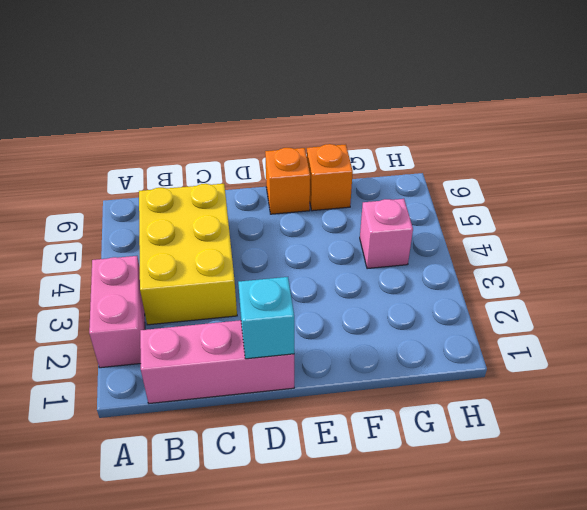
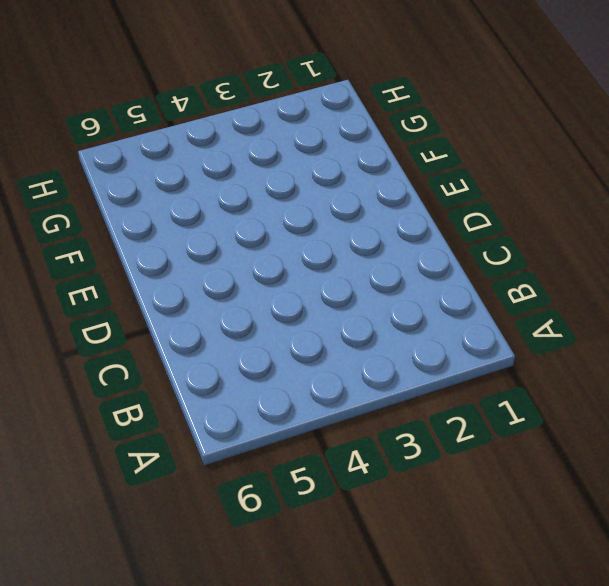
none -> pink 1x2 brick [89,256,145,368]
none -> pink 1x3 brick [140,320,294,404]

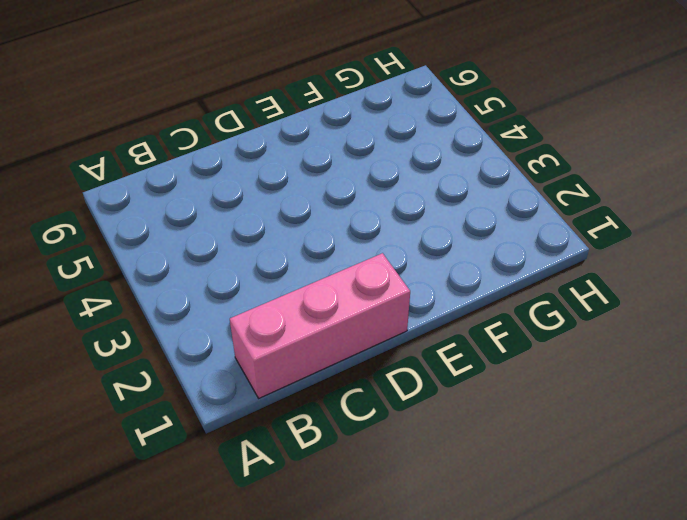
none -> pink 1x2 brick [89,256,145,368]
none -> yellow 2x3 brick [139,184,237,325]

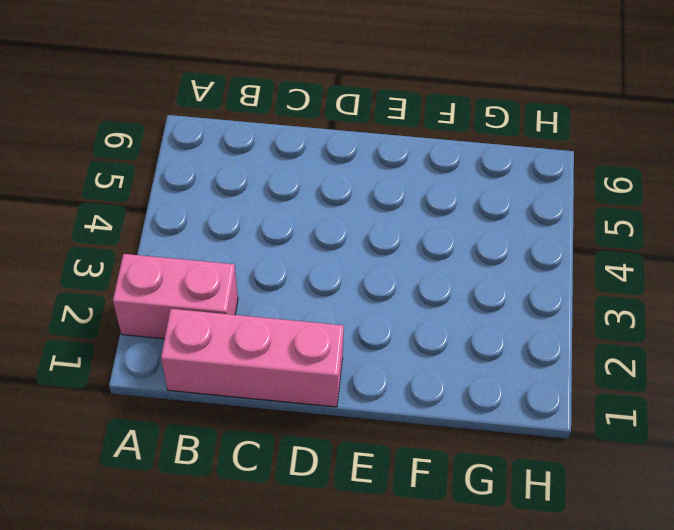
pink 1x2 brick [113,254,238,339] -> pink 1x2 brick turned to [89,256,145,368]
none -> yellow 2x3 brick [139,184,237,325]
none -> orange 1x1 brick [265,148,310,214]

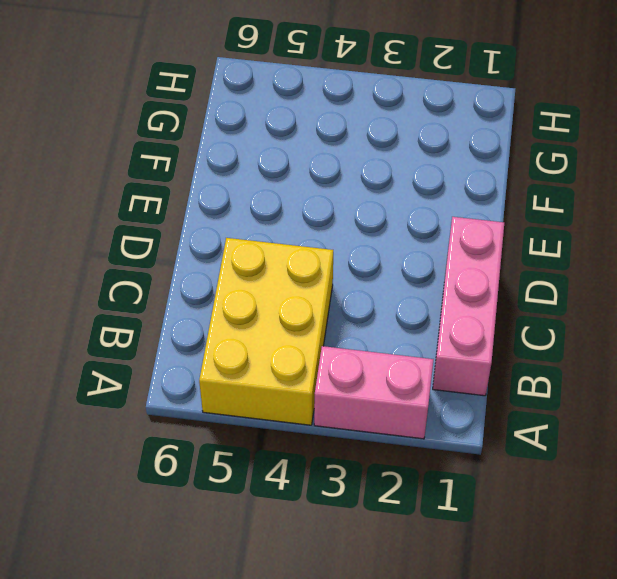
yellow 2x3 brick [199,238,333,425] -> yellow 2x3 brick turned to [139,184,237,325]
none -> orange 1x1 brick [265,148,310,214]
none -> orange 1x1 brick [307,144,353,211]

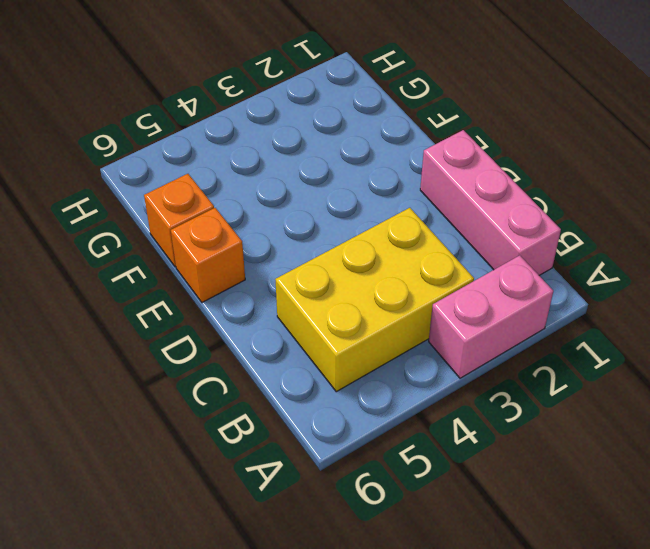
none -> pink 1x1 brick [360,199,413,269]
none -> cyan 1x1 brick [238,277,294,359]

